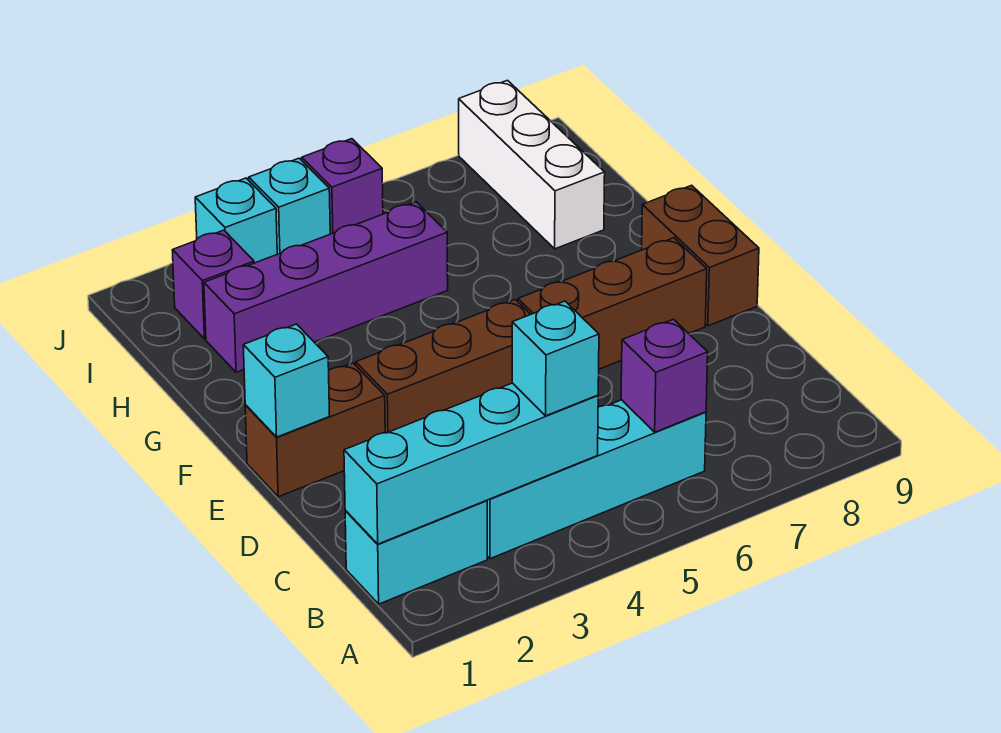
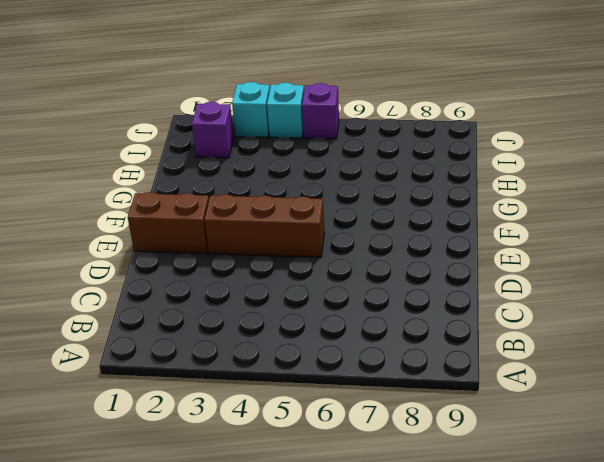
none -> cyan 1x2 brick [345,500,487,604]
none -> cyan 1x4 brick [487,400,706,559]
none -> brown 1x3 brick [518,238,707,369]

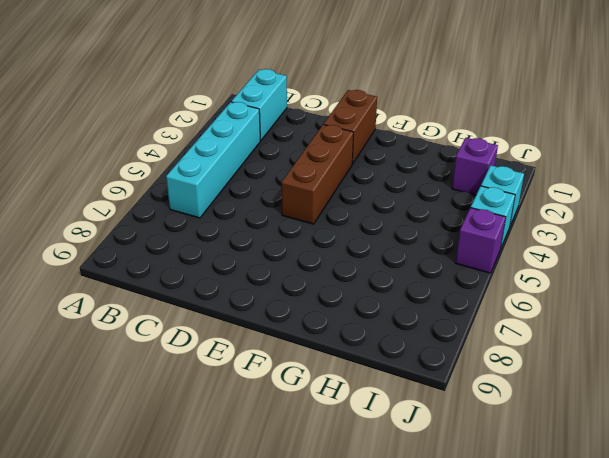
none -> brown 1x3 brick [518,238,707,369]
none -> brown 1x2 brick [642,185,759,326]
none -> purple 1x4 brick [204,202,448,372]

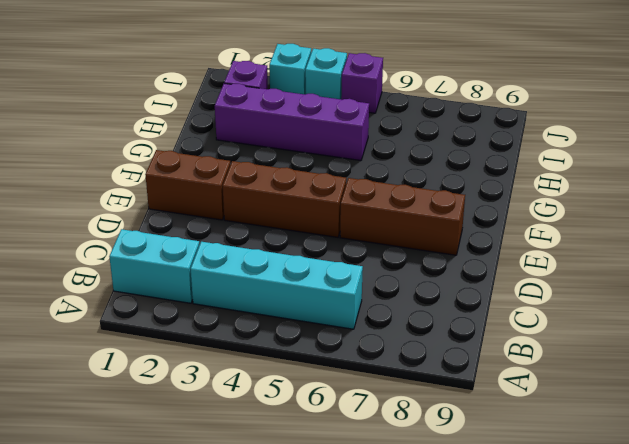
none -> brown 1x2 brick [642,185,759,326]
none -> white 1x3 brick [459,80,605,249]
none -> cyan 1x4 brick [344,383,598,544]

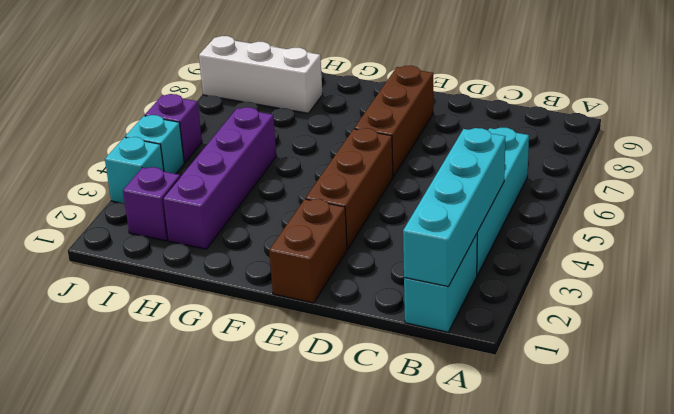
none -> brown 1x2 brick [642,185,759,326]
none -> purple 1x1 brick [621,319,708,432]
none -> cyan 1x1 brick [243,324,330,437]

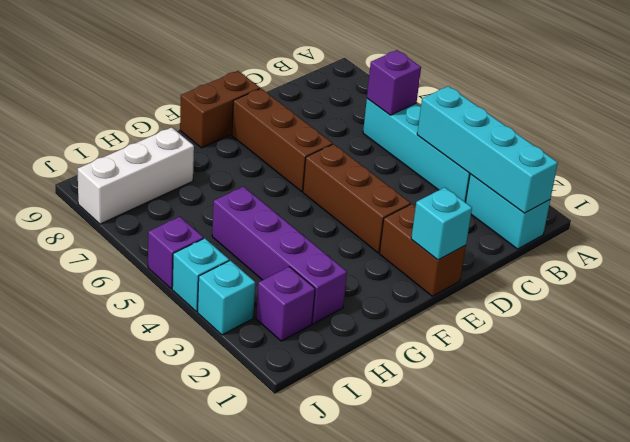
none -> cyan 1x1 brick [512,301,599,416]

